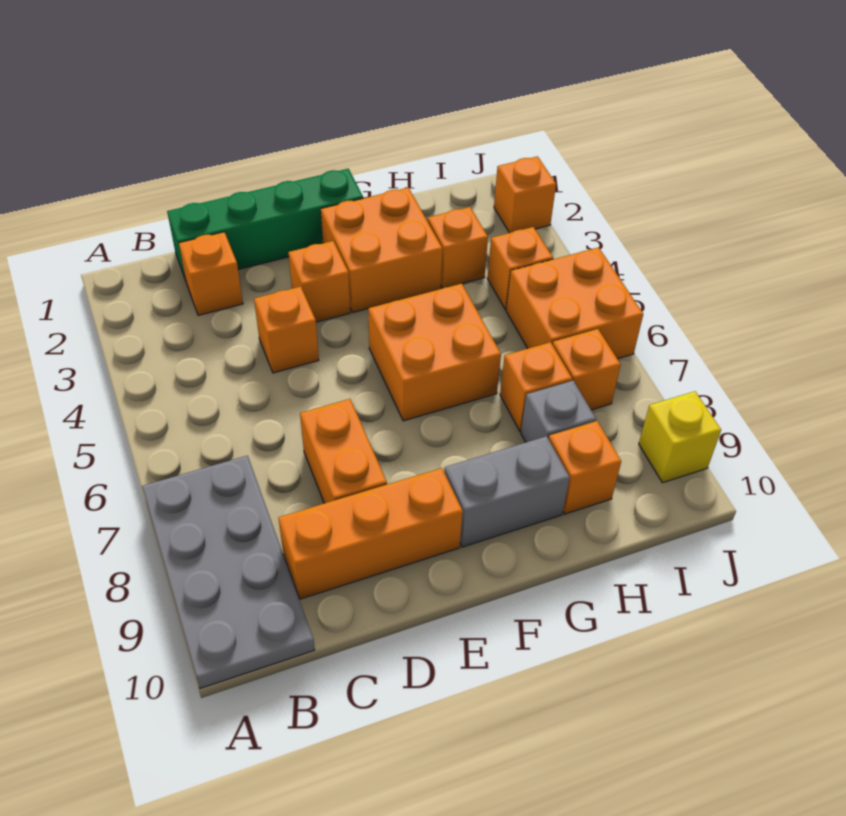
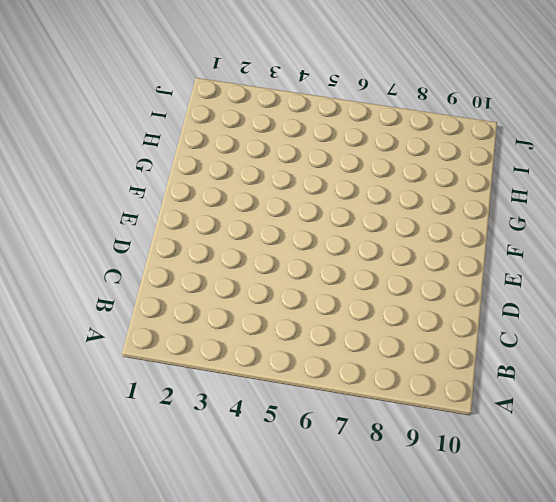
none -> grey 2x4 plate [142,456,315,688]
none -> green 1x4 brick [167,169,363,280]
none -> orange 1x1 brick [179,232,243,315]

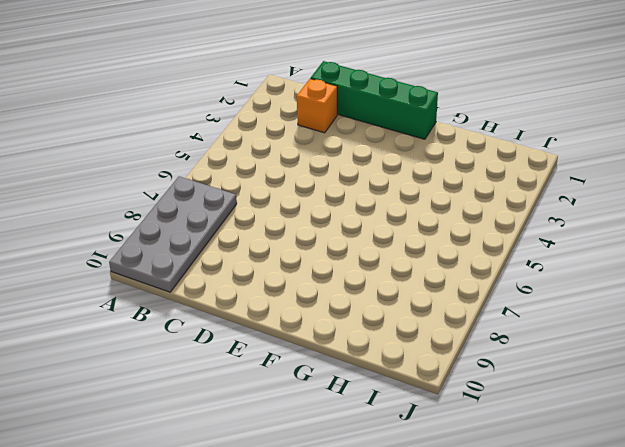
none -> orange 1x3 brick [279,468,463,599]
none -> orange 1x1 brick [254,287,319,373]
none -> orange 1x2 brick [300,399,387,503]

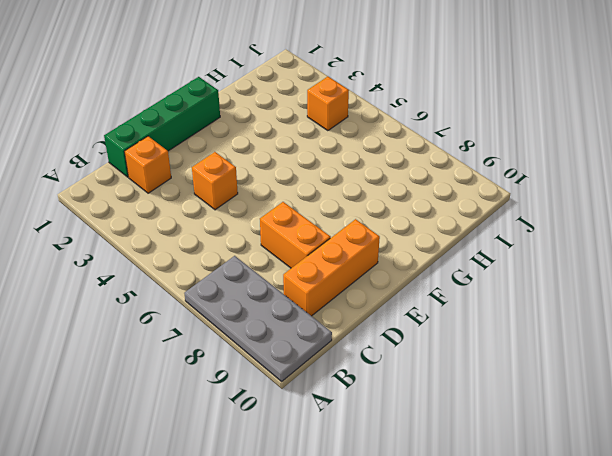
none -> orange 1x1 brick [288,241,350,322]
none -> orange 2x2 brick [321,188,442,312]
none -> orange 2x2 brick [368,284,501,421]

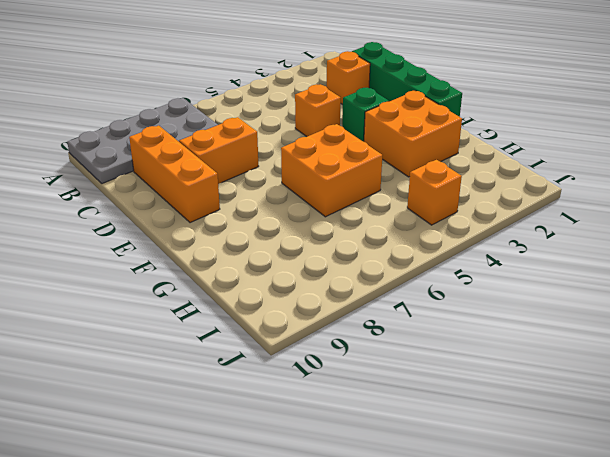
green 1x1 brick [342,88,389,142] -> orange 1x1 brick [288,241,350,322]
none -> grey 1x2 brick [444,436,570,547]
none -> orange 1x1 brick [428,207,488,288]
none -> orange 1x1 brick [500,342,572,431]

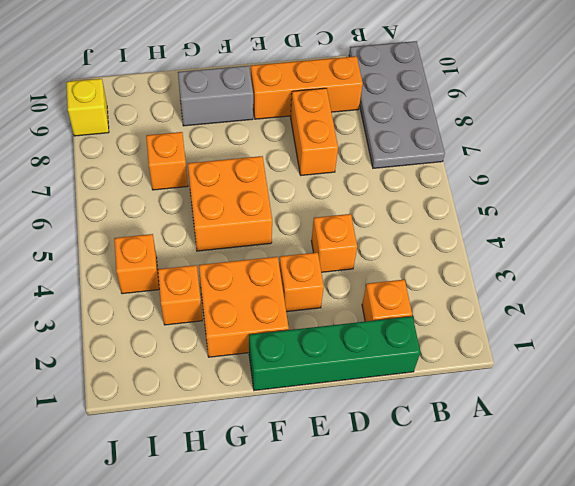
none -> grey 1x1 brick [521,381,596,442]
none -> orange 1x1 brick [549,421,621,514]
none -> orange 2x2 brick [506,247,643,359]

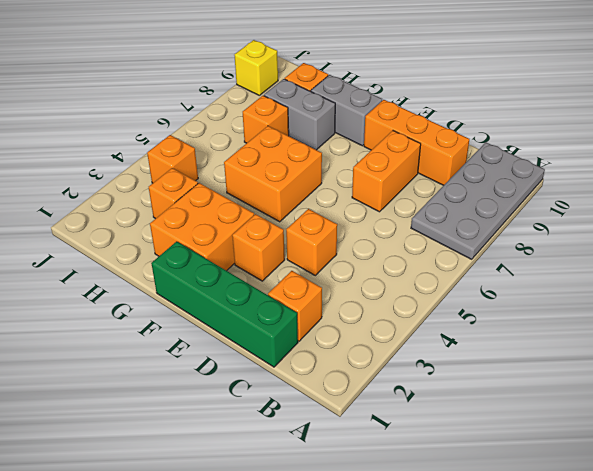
grey 1x2 brick [264,79,335,150] -> grey 1x1 brick [521,381,596,442]
none -> orange 2x2 brick [506,247,643,359]
none -> orange 1x1 brick [552,329,621,410]
none -> orange 1x1 brick [494,156,556,233]

